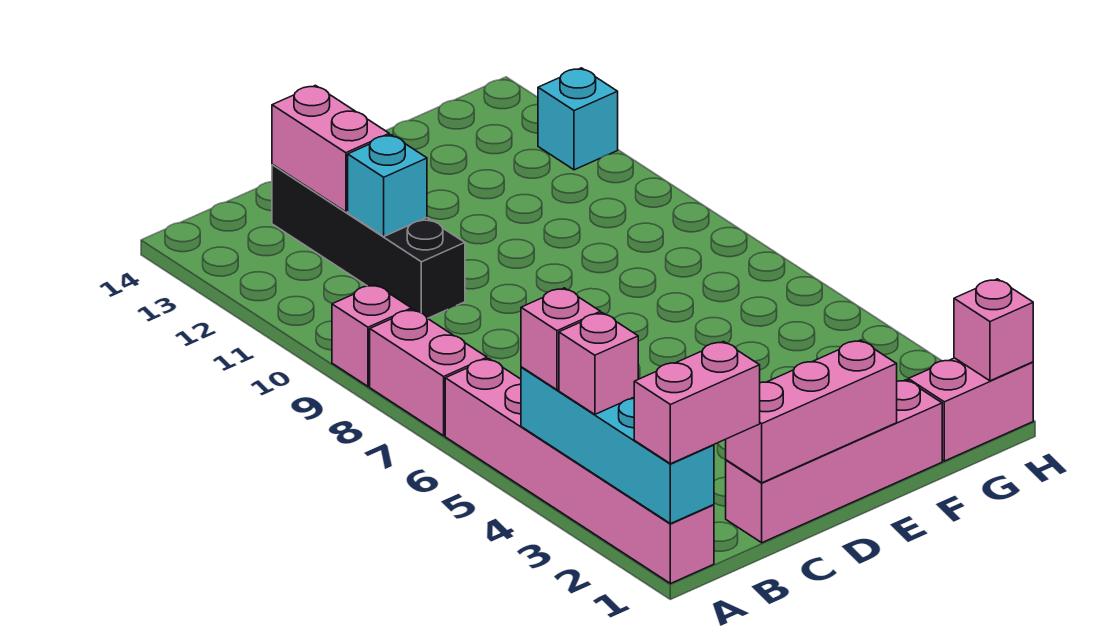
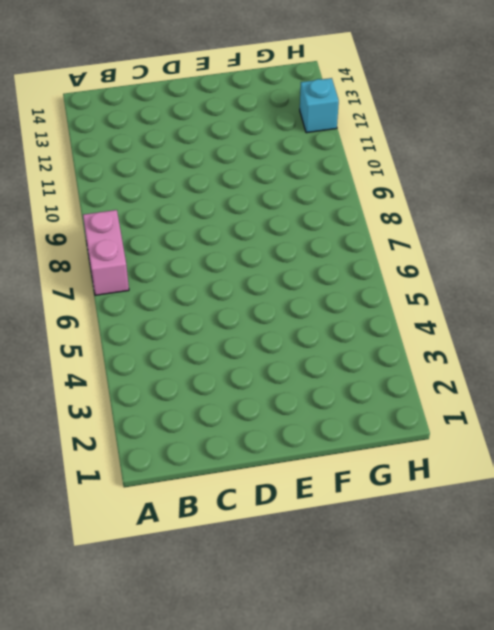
none -> pink 1x6 brick [445,359,714,584]
none -> pink 1x1 brick [332,285,411,386]
none -> pink 1x4 brick [726,380,942,543]

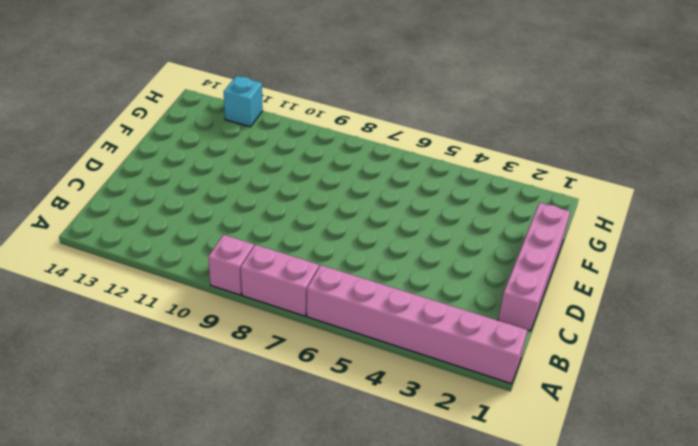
none -> black 1x4 brick [272,164,465,318]
none -> pink 1x2 brick [908,358,1033,461]
none -> cyan 1x4 brick [521,367,714,524]

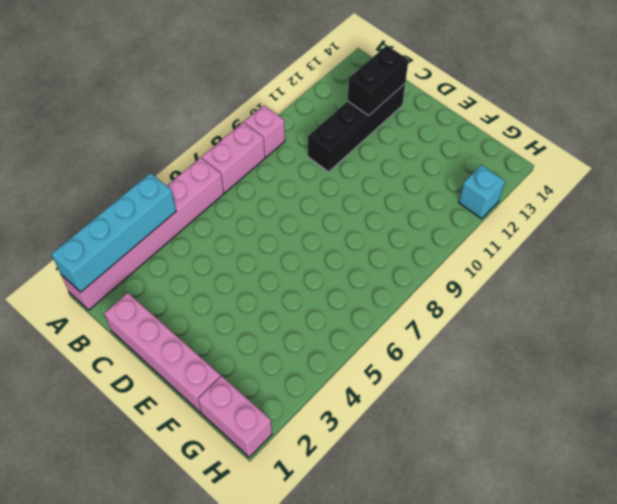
black 1x2 brick [348,45,408,115] -> pink 1x2 brick [272,85,389,212]
none -> pink 1x3 brick [726,340,897,483]
none -> cyan 1x1 brick [348,135,427,236]
none -> pink 1x1 brick [954,279,1033,381]

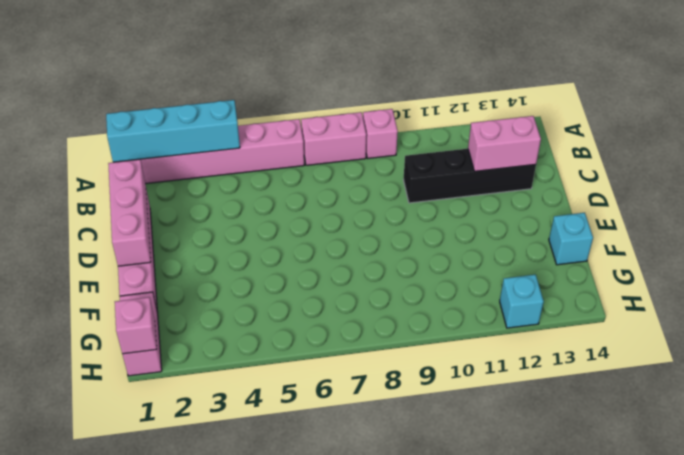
cyan 1x1 brick [549,213,593,265] -> cyan 1x1 brick moved to [348,135,427,236]
none -> pink 1x2 brick [634,342,760,464]
none -> pink 1x1 brick [559,313,638,414]
none -> pink 1x1 brick [521,288,601,390]

